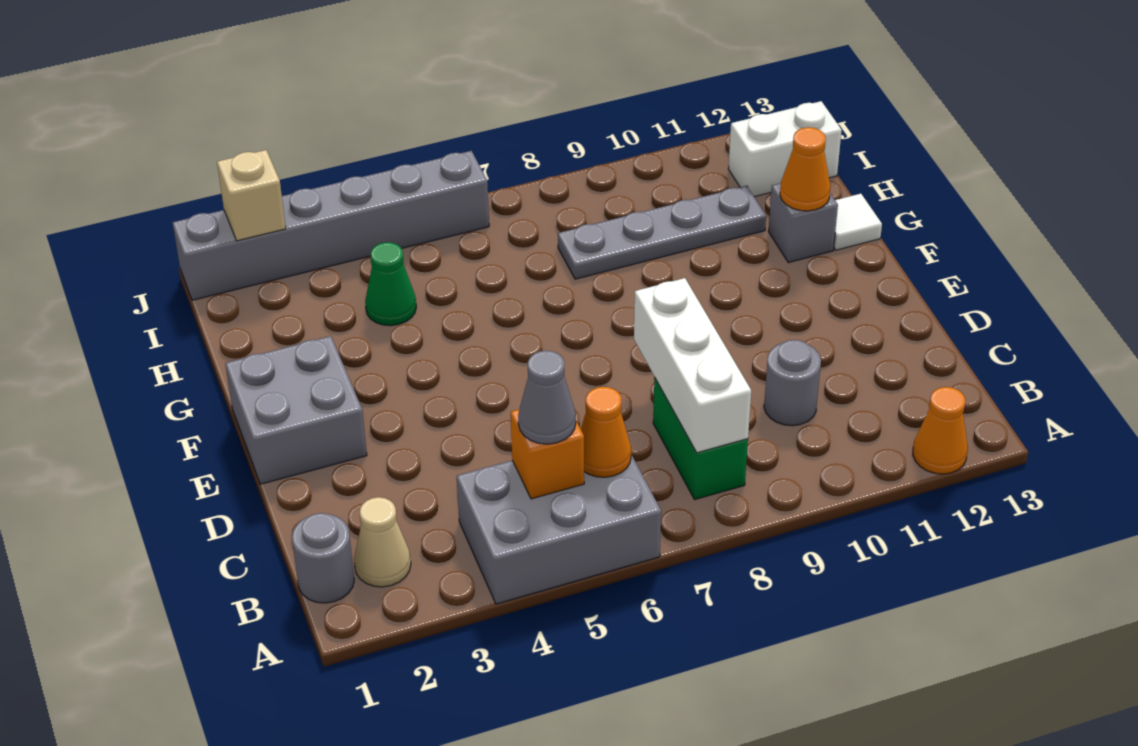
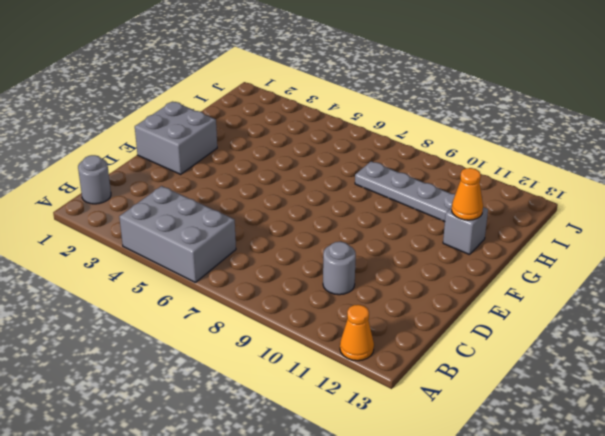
none -> tan 1x1 cone [354,497,411,587]
none -> green 1x2 brick [653,377,748,500]
none -> white 1x1 tile [834,194,882,250]

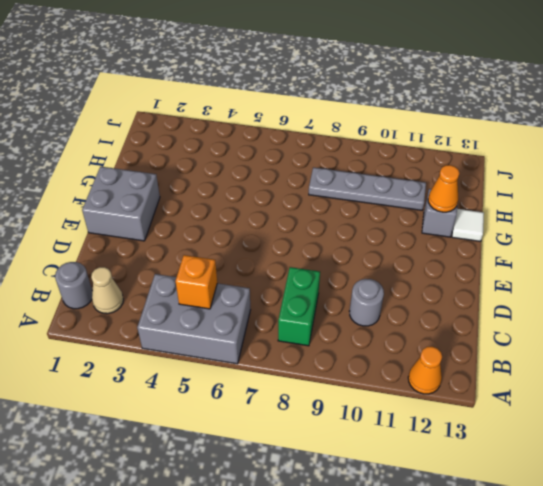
none -> green 1x1 cone [365,242,416,326]
none -> white 1x2 brick [728,101,842,197]
none -> grey 1x6 brick [172,151,489,300]

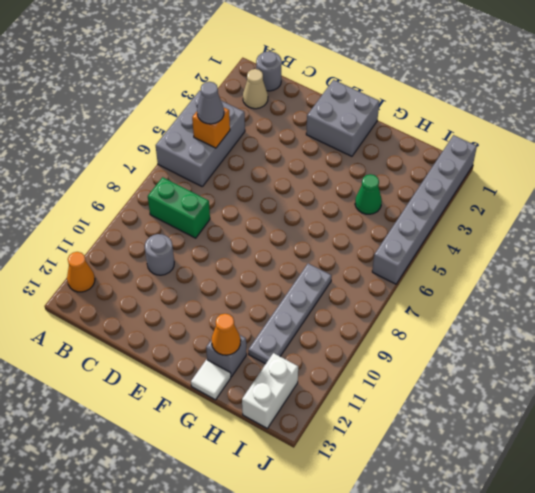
none -> orange 1x1 cone [581,387,631,477]
none -> white 1x3 brick [634,278,751,453]
none -> tan 1x1 brick [217,150,286,241]

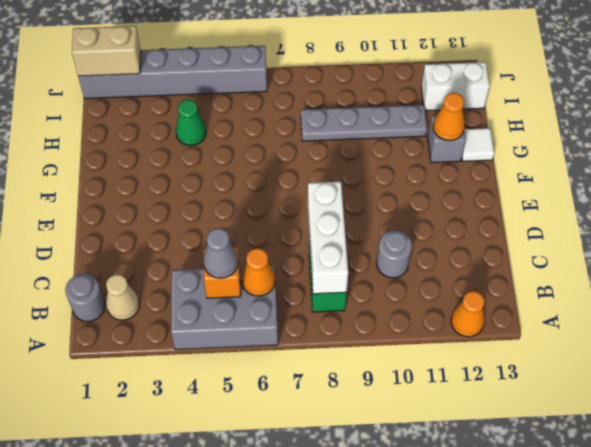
tan 1x2 brick [72,26,141,76] -> tan 1x1 brick [217,150,286,241]
none -> grey 2x2 brick [225,336,367,484]

